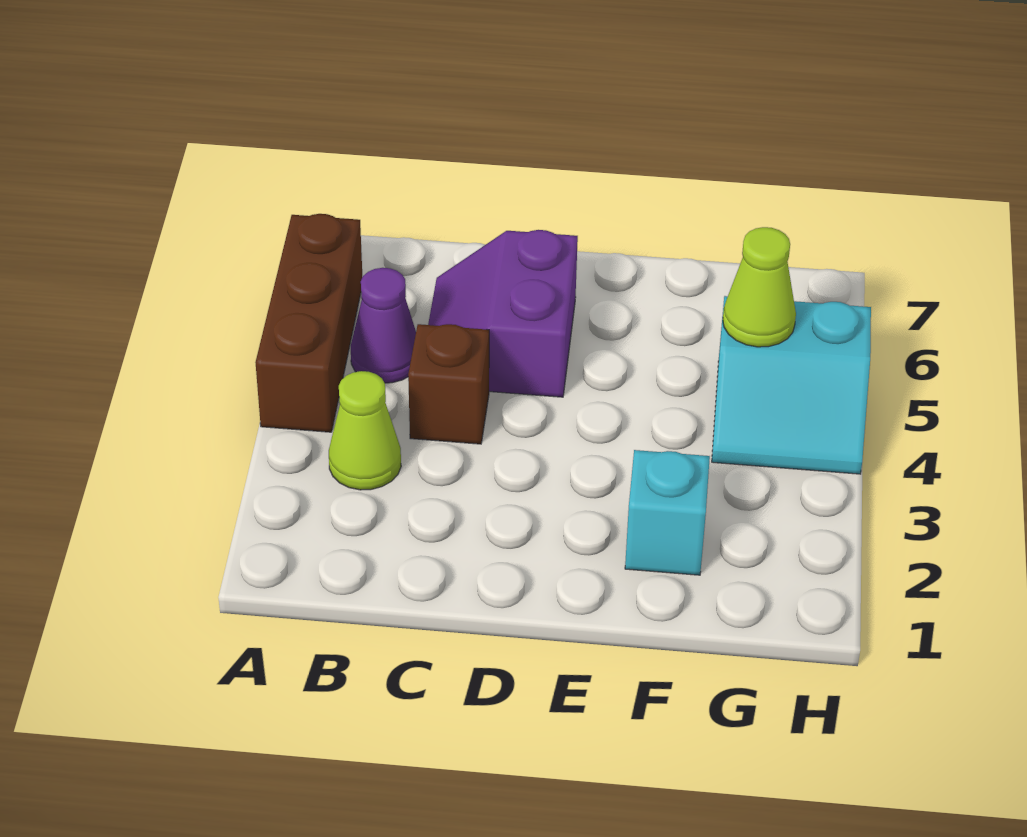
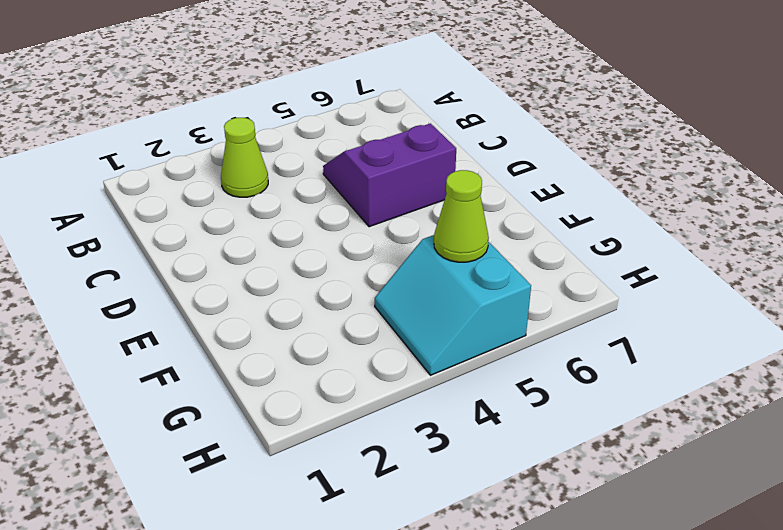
none -> brown 1x3 brick [256,214,362,432]
none -> purple 1x1 cone [351,268,416,383]

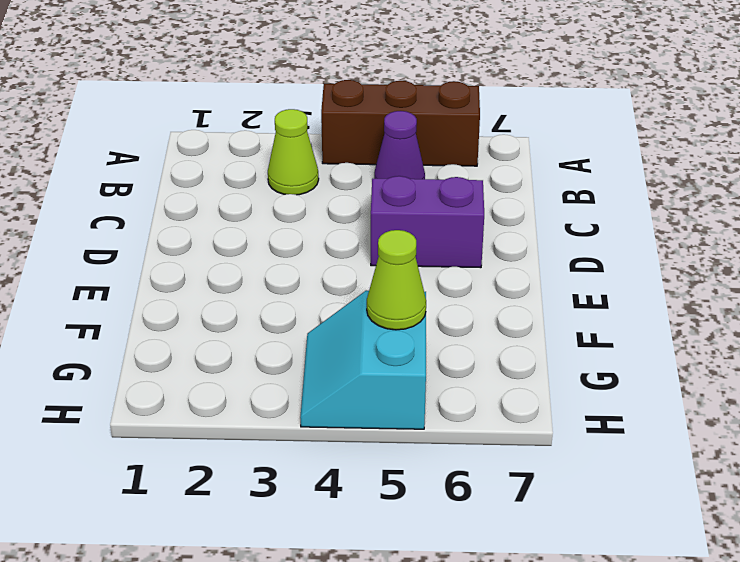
none -> brown 1x1 brick [408,324,489,444]
none -> cyan 1x1 brick [625,450,710,575]

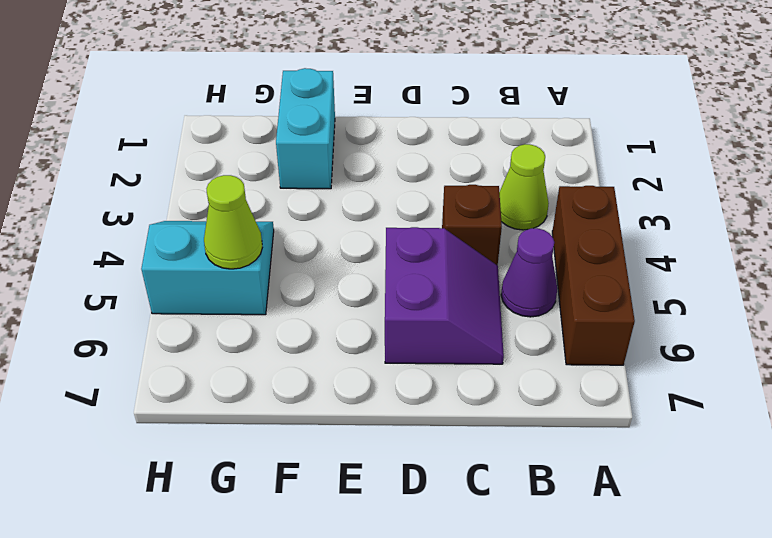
cyan 1x2 brick [276,68,335,189] -> cyan 1x1 brick [625,450,710,575]

